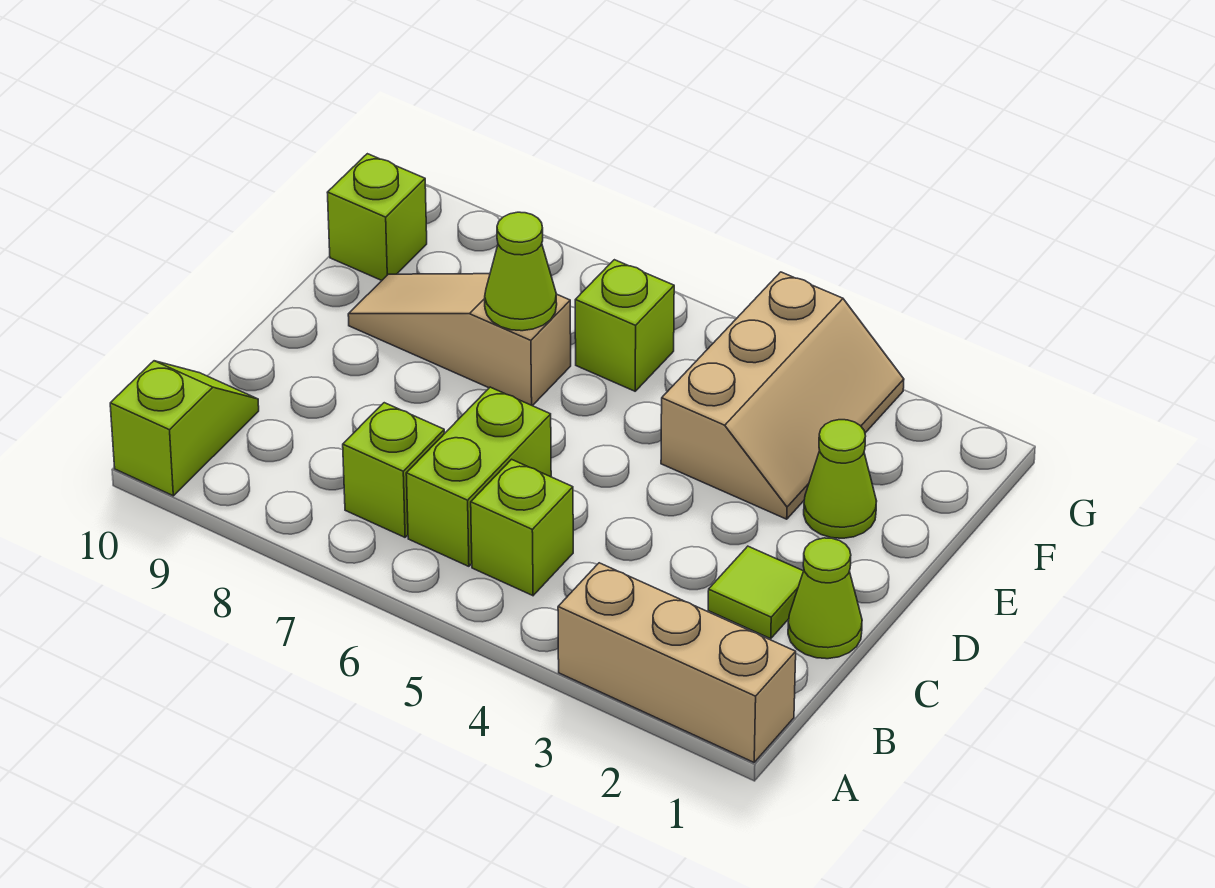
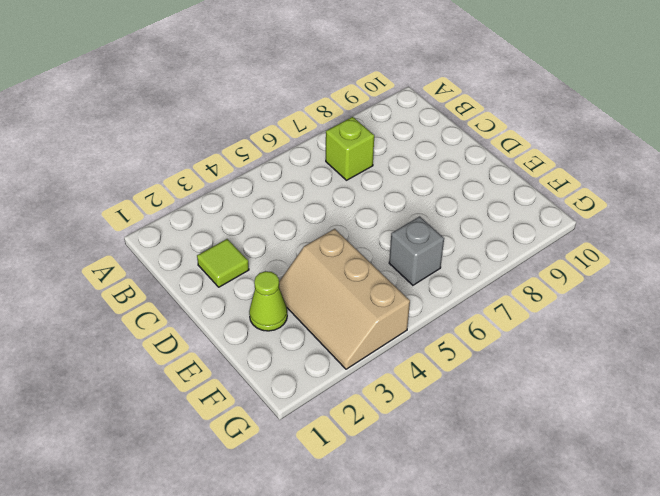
grey 1x1 brick [389,216,444,285] -> lime 1x1 brick [575,260,674,391]
none -> tan 1x3 brick [558,563,796,762]
none -> lime 1x2 slope [110,361,259,496]
none -> lime 1x1 brick [471,459,573,596]

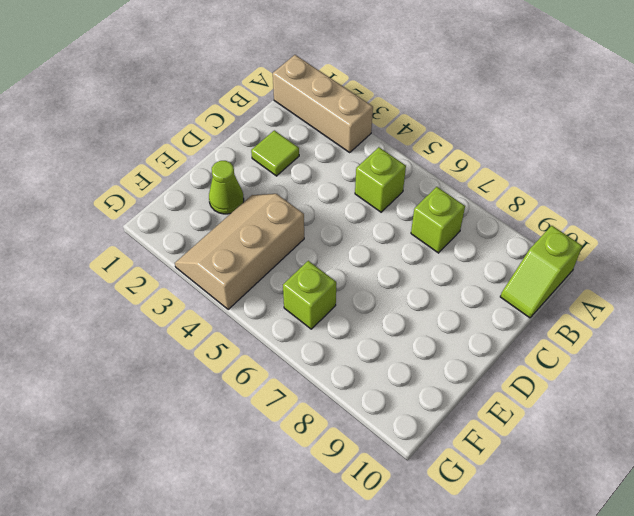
none -> lime 1x2 brick [406,387,551,566]
none -> lime 1x1 cone [788,538,862,659]
none -> tan 1x3 slope [348,274,571,406]

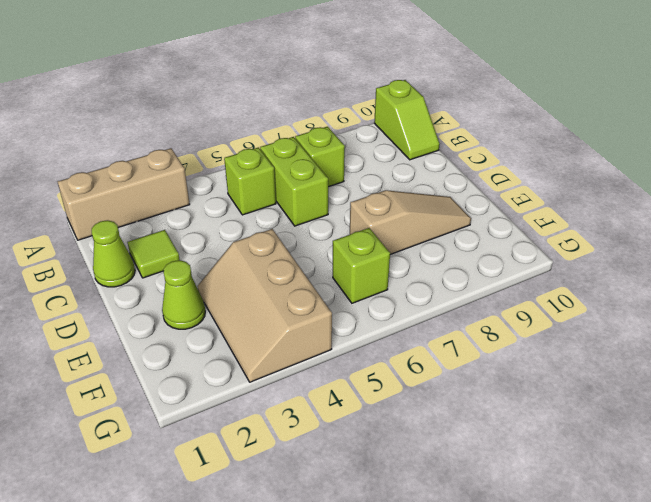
none -> lime 1x1 brick [327,154,427,280]
none -> lime 1x1 cone [485,212,557,331]

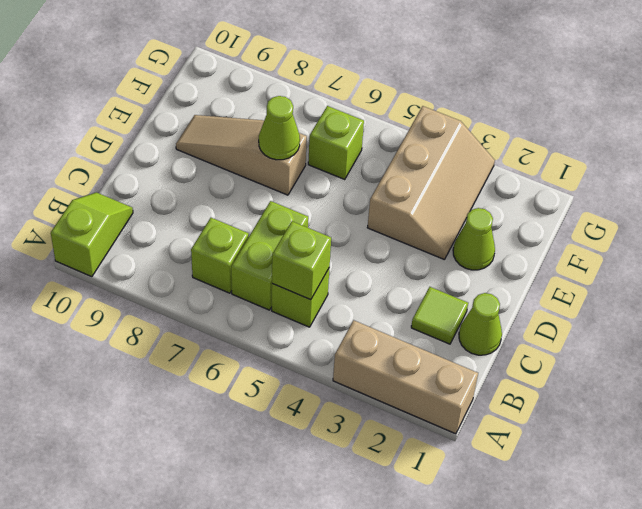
lime 1x1 brick [272,221,331,300] -> lime 1x1 brick moved to [327,154,427,280]

